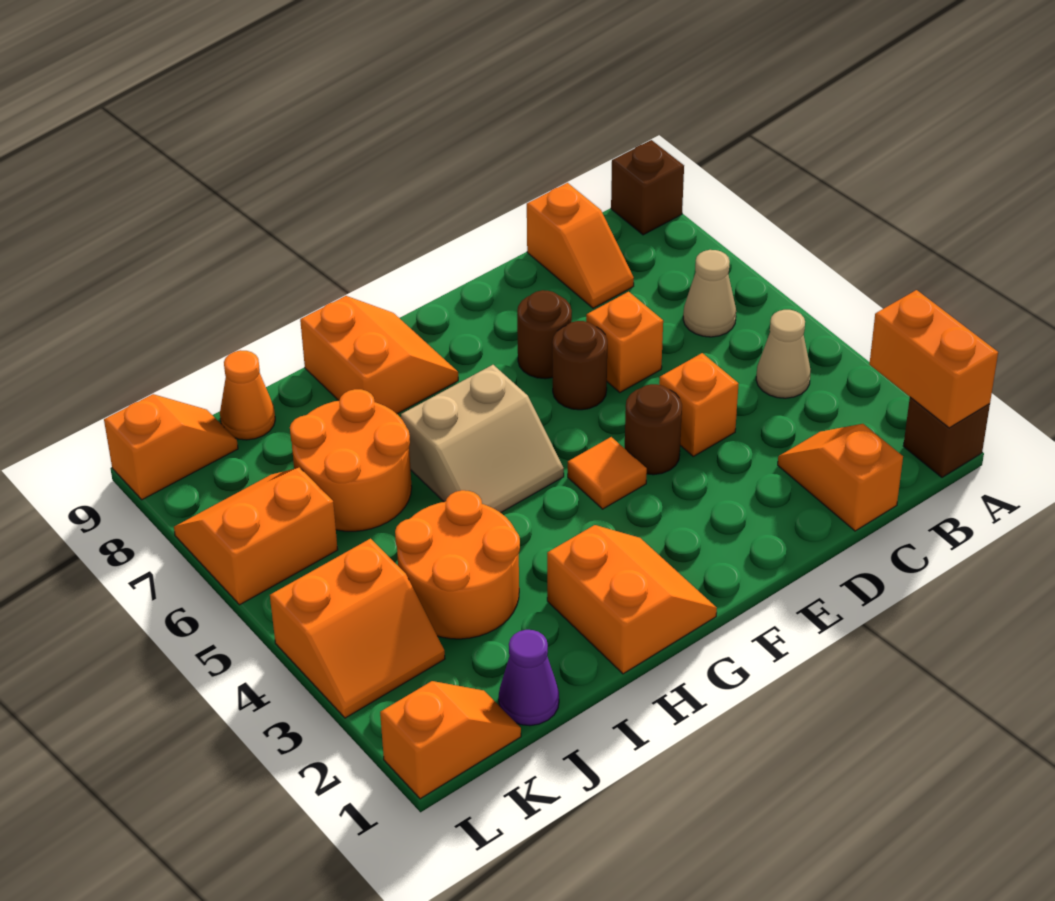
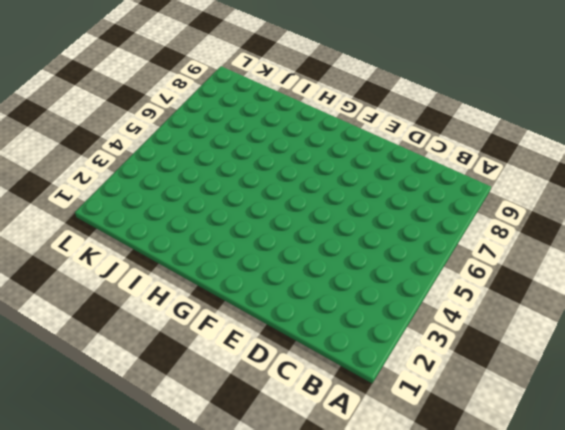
none -> brown 1x1 brick [903,397,990,477]
none -> brown 1x1 brick [611,140,684,235]
none -> tan 1x1 cone [756,310,811,398]

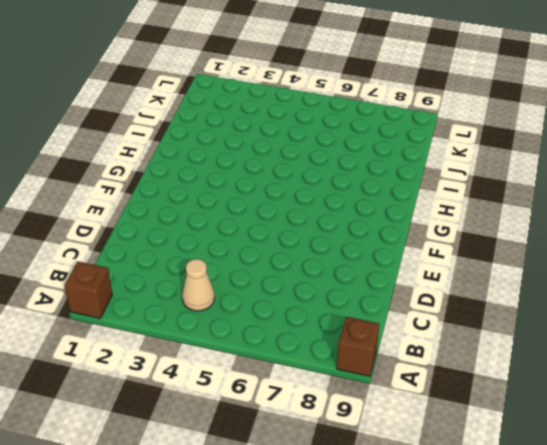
none -> tan 1x1 cone [683,250,736,337]
none -> orange 1x2 slope [778,424,903,531]
none -> orange 1x2 slope [527,183,634,308]

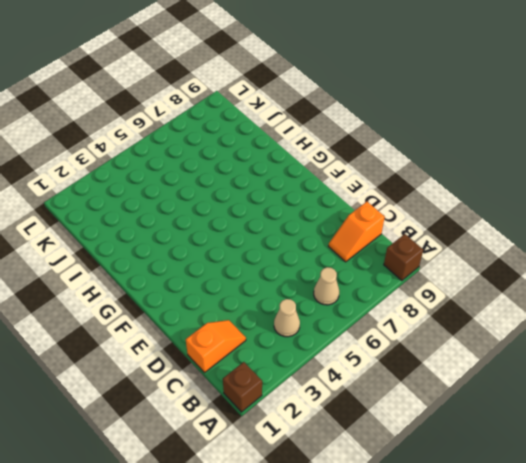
none -> orange 1x1 brick [659,353,739,456]
none -> orange 1x1 brick [586,292,663,392]
none -> brown 1x1 round brick [625,384,682,475]

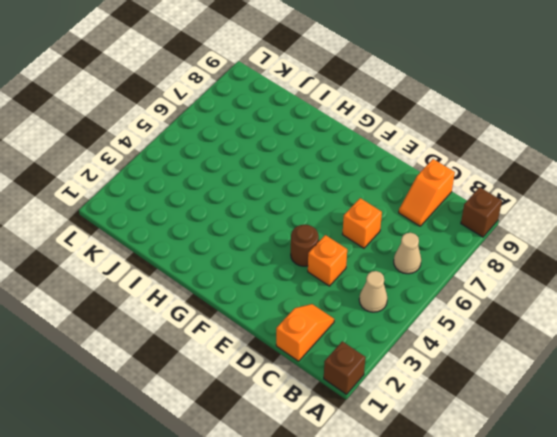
none -> brown 1x1 round brick [552,321,607,410]
none -> brown 1x1 round brick [517,290,572,379]
none -> orange 1x1 tile [568,437,647,509]

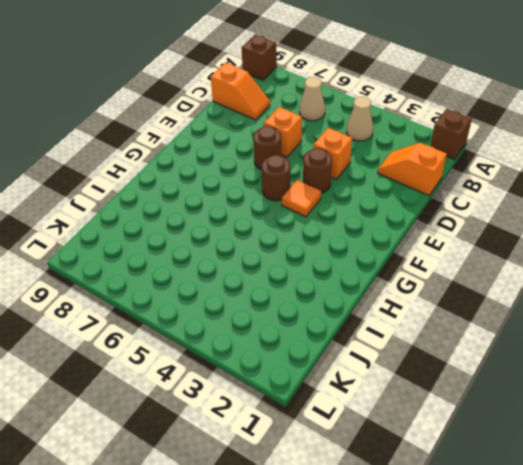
brown 1x1 round brick [261,155,290,201] -> brown 1x1 round brick moved to [517,290,572,379]
none -> orange 2x2 slope [547,525,717,674]
none -> tan 2x2 slope [401,365,564,513]
none -> orange 2x2 slope [300,296,458,414]

